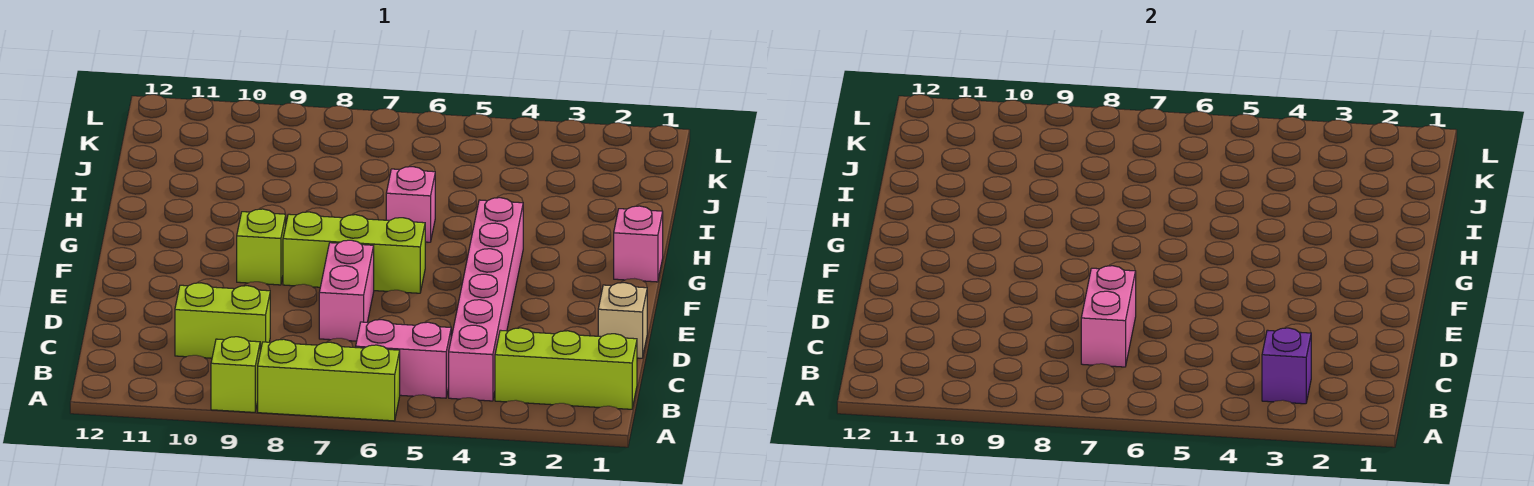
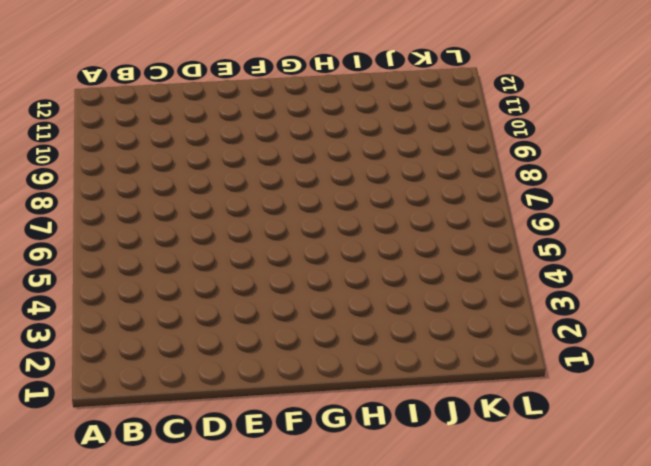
none -> lime 1x3 brick [258,339,400,421]
none -> lime 1x1 brick [211,337,260,412]
none -> lime 1x3 brick [495,328,637,409]

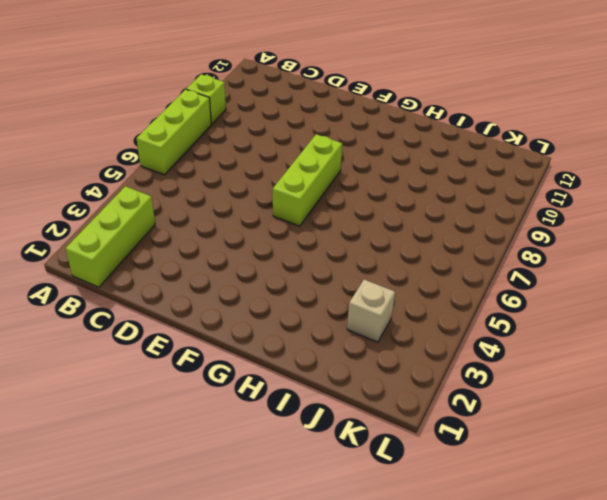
tan 1x1 brick [347,280,395,342] -> tan 1x1 brick moved to [598,283,647,358]
none -> pink 1x6 brick [449,198,523,401]
none -> pink 1x2 brick [356,320,451,398]
none -> lime 1x2 brick [175,283,270,358]

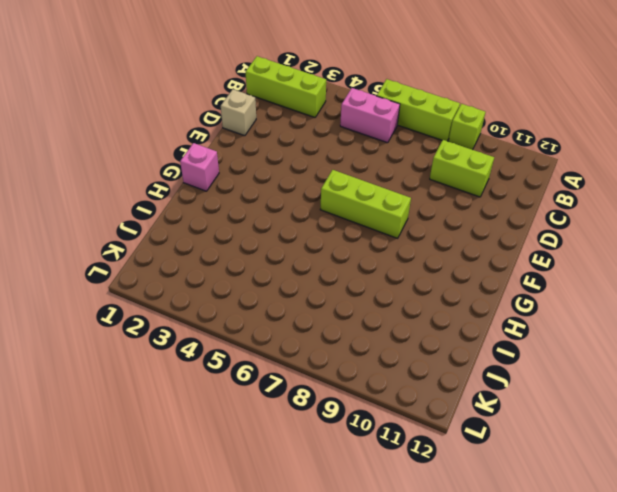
none -> pink 1x6 brick [449,198,523,401]
none -> pink 1x2 brick [319,240,374,341]
none -> lime 1x1 brick [237,209,286,285]

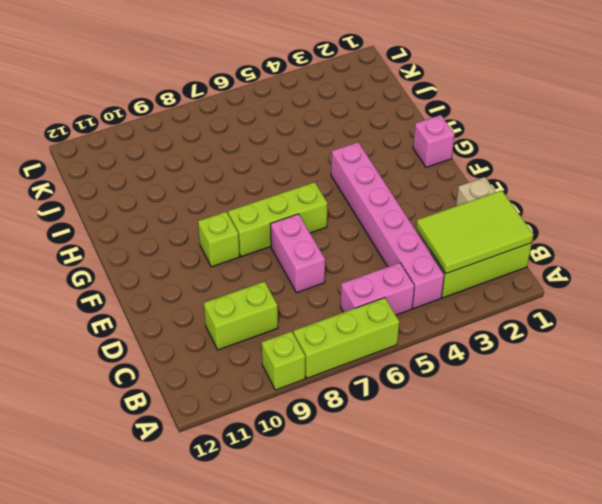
lime 2x3 tile [416,190,533,274] -> purple 1x1 brick [1262,328,1311,404]
none -> pink 1x1 brick [386,167,435,242]
none -> pink 1x2 brick [1081,266,1136,367]

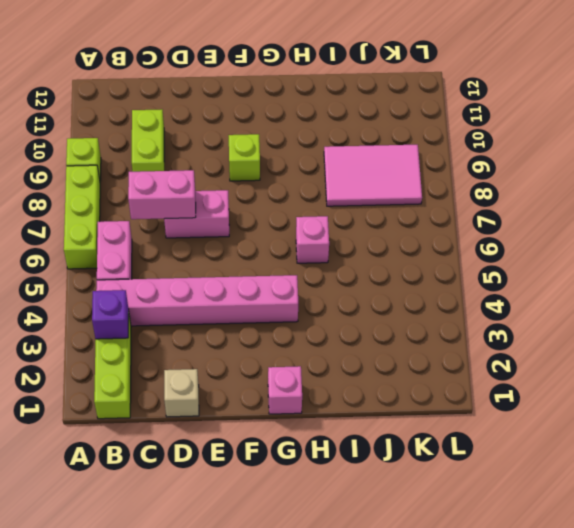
pink 2x3 tile [324,145,422,206] -> none
none -> lime 1x3 brick [283,212,425,293]

